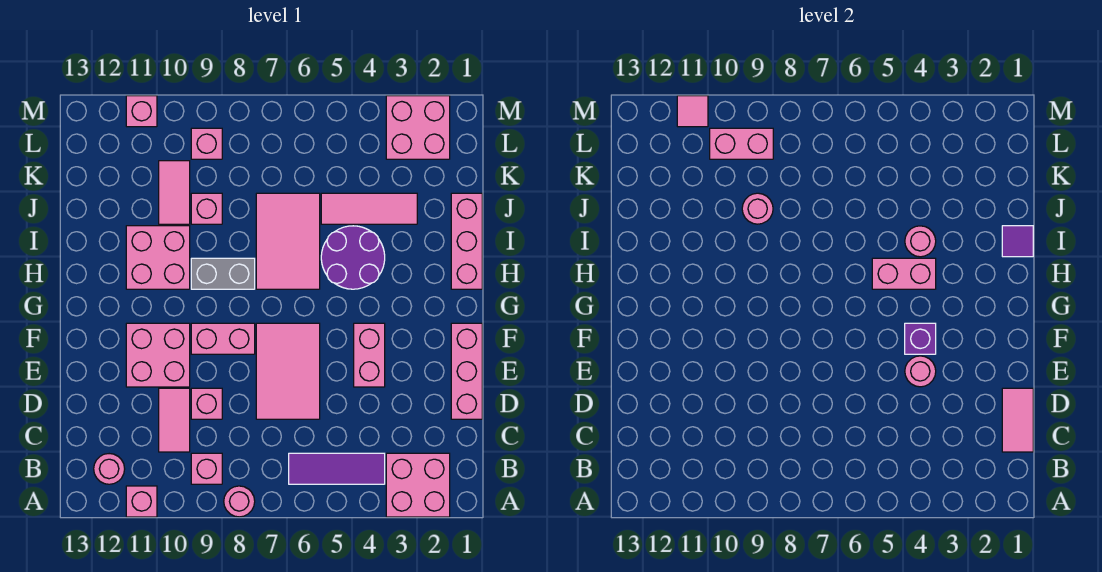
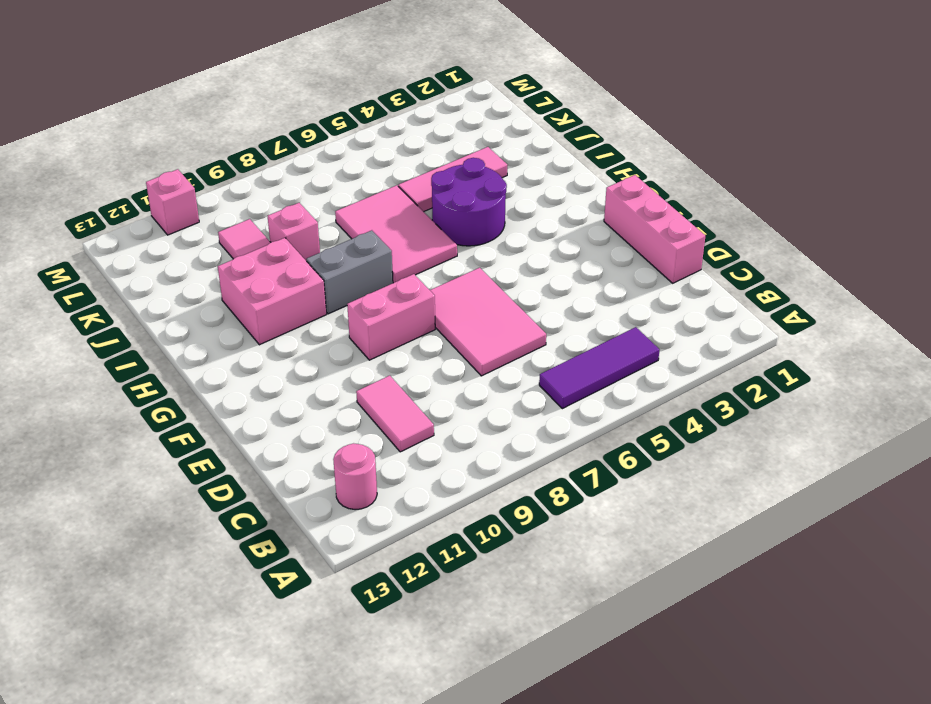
none -> pink 2x2 brick [386,453,450,517]
none -> pink 1x1 round brick [224,486,255,517]
none -> pink 1x1 brick [126,486,157,517]
none -> pink 1x1 brick [191,453,222,484]

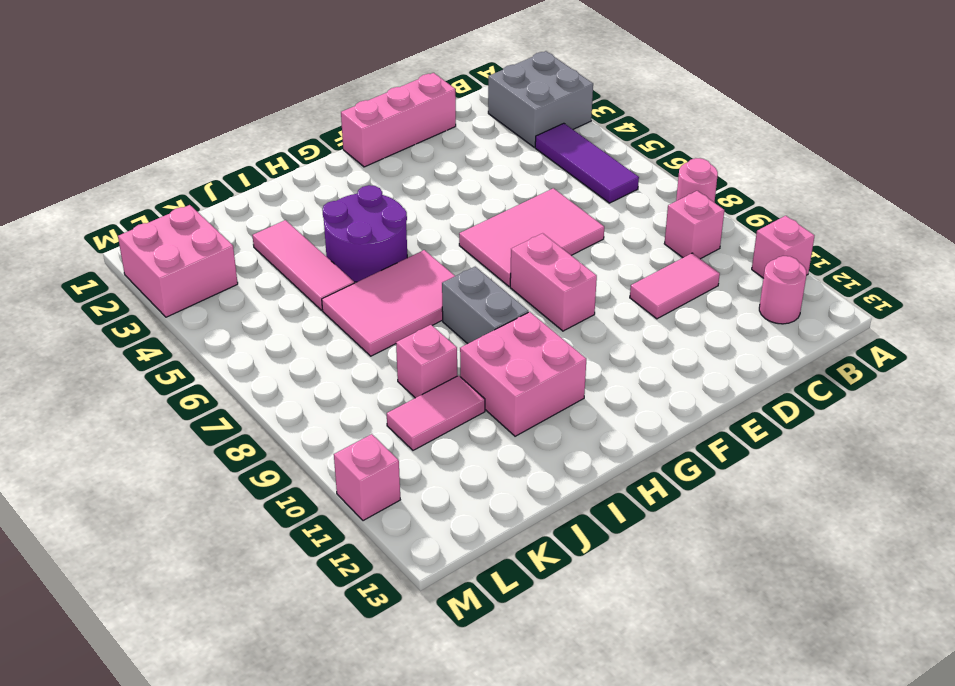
grey 2x2 brick [488,51,593,147] -> pink 2x2 brick [386,453,450,517]
none -> pink 1x1 brick [191,388,222,419]
none -> pink 1x2 brick [354,323,385,387]
none -> pink 2x2 brick [126,323,190,387]
none -> pink 1x3 brick [451,193,482,289]

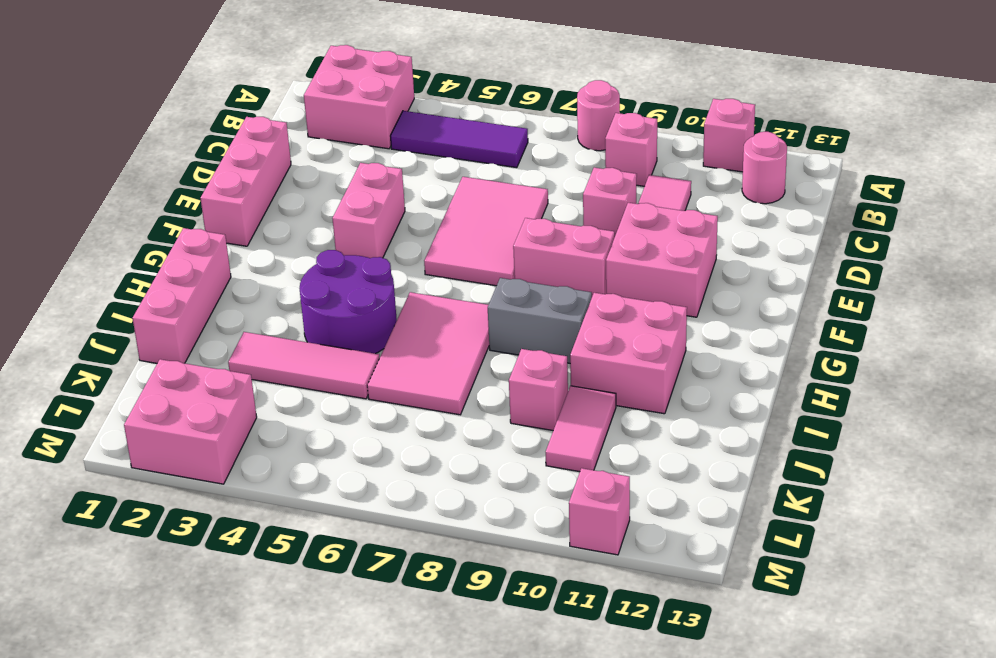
none -> pink 1x1 brick [191,128,222,159]
none -> pink 1x2 tile [1002,388,1033,452]
none -> pink 1x1 round brick [905,356,936,387]
none -> purple 1x1 brick [905,323,936,354]

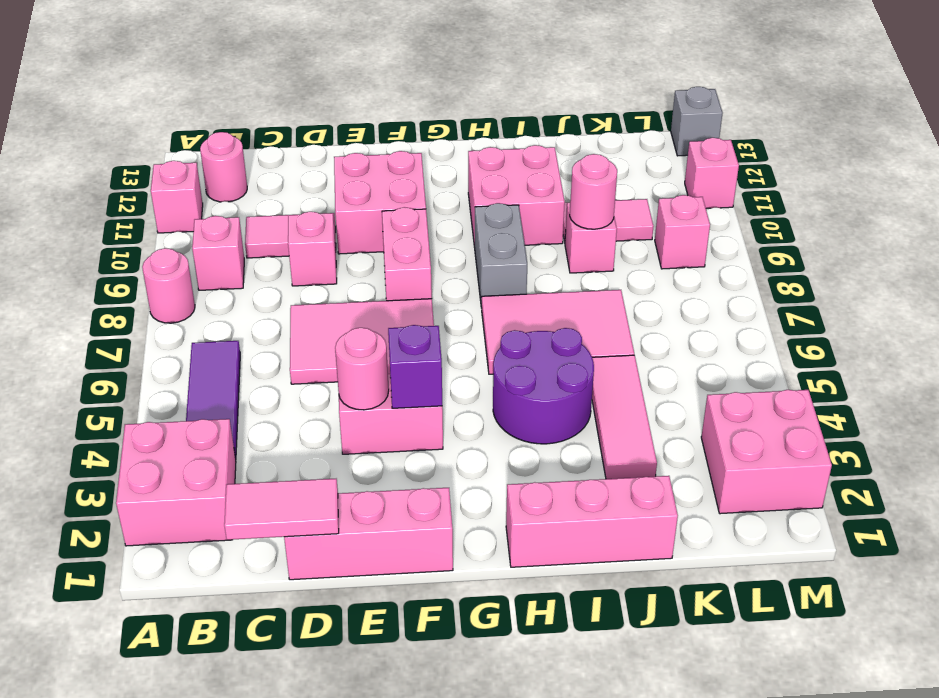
grey 1x1 brick [671,87,723,156] -> none
none -> pink 1x2 brick [872,258,936,289]
none -> purple 1x1 tile [1002,226,1033,257]
none -> pink 1x1 round brick [905,226,936,257]
none -> pink 1x2 brick [710,128,773,159]

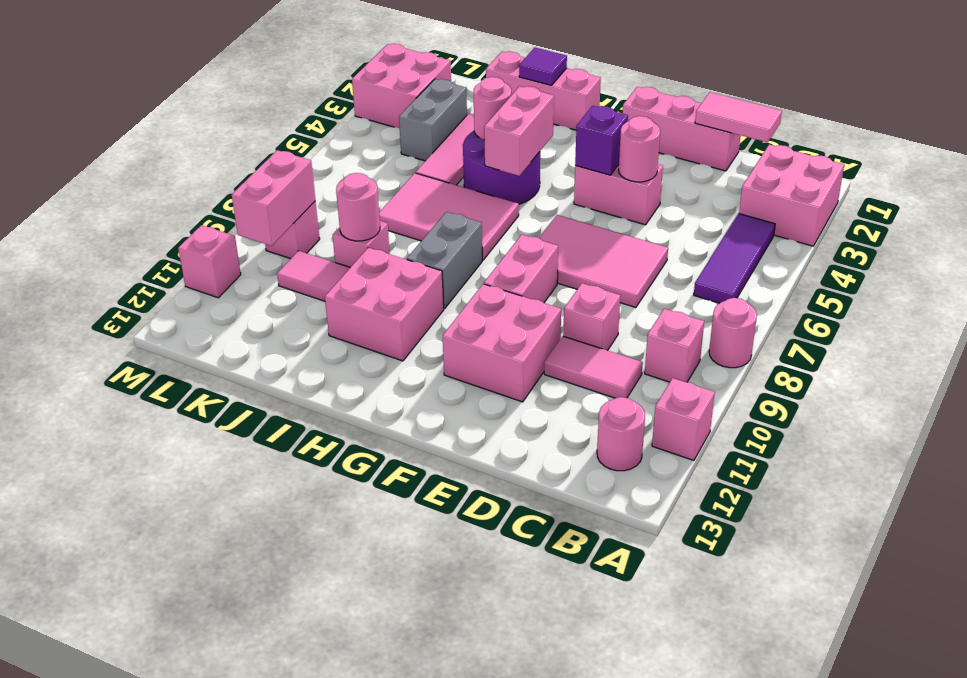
grey 1x2 brick [399,79,467,161] -> none
none -> pink 1x1 tile [677,96,708,127]

